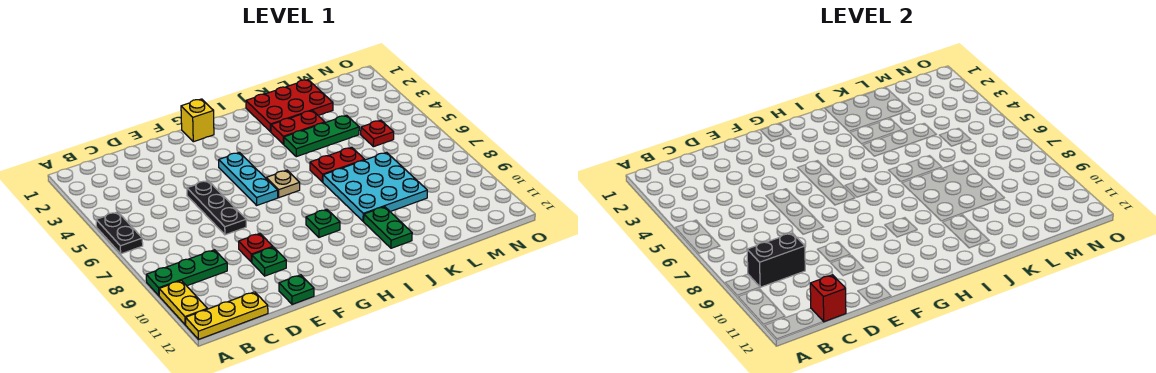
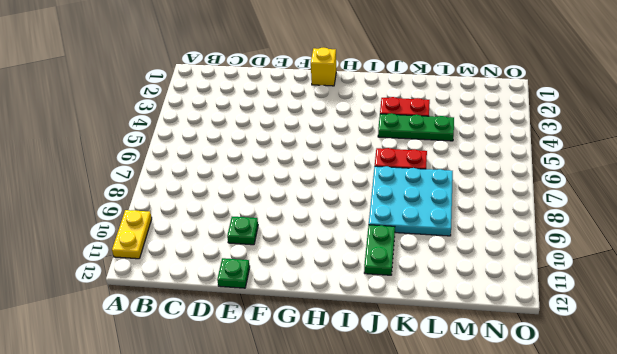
none -> black 1x2 plate [96,212,143,254]
none -> green 1x3 plate [146,250,227,296]
none -> yellow 1x3 plate [186,292,268,339]

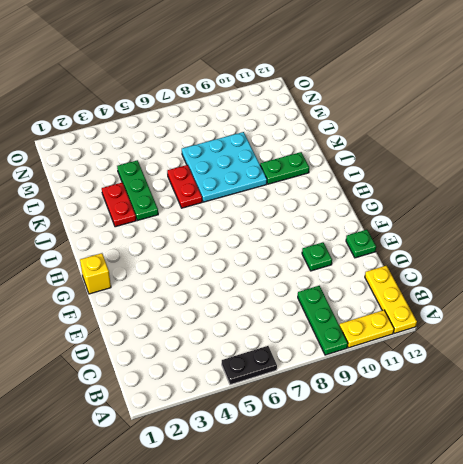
none -> black 1x3 plate [187,181,246,235]
none -> red 1x1 plate [239,233,273,262]
none -> cyan 1x3 plate [219,152,278,205]

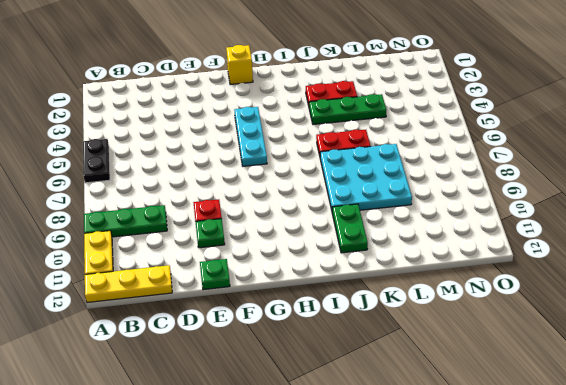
none -> black 1x3 plate [187,181,246,235]
none -> tan 1x1 plate [266,170,300,198]
none -> green 1x1 plate [306,209,340,237]

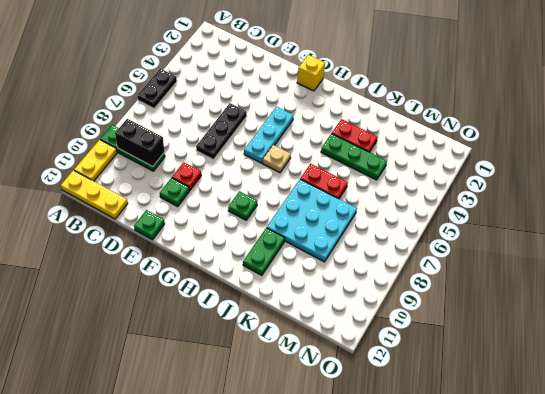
none -> red 2x3 plate [246,80,333,132]
none -> red 1x1 plate [361,120,394,147]
none -> red 1x1 brick [810,275,846,322]

